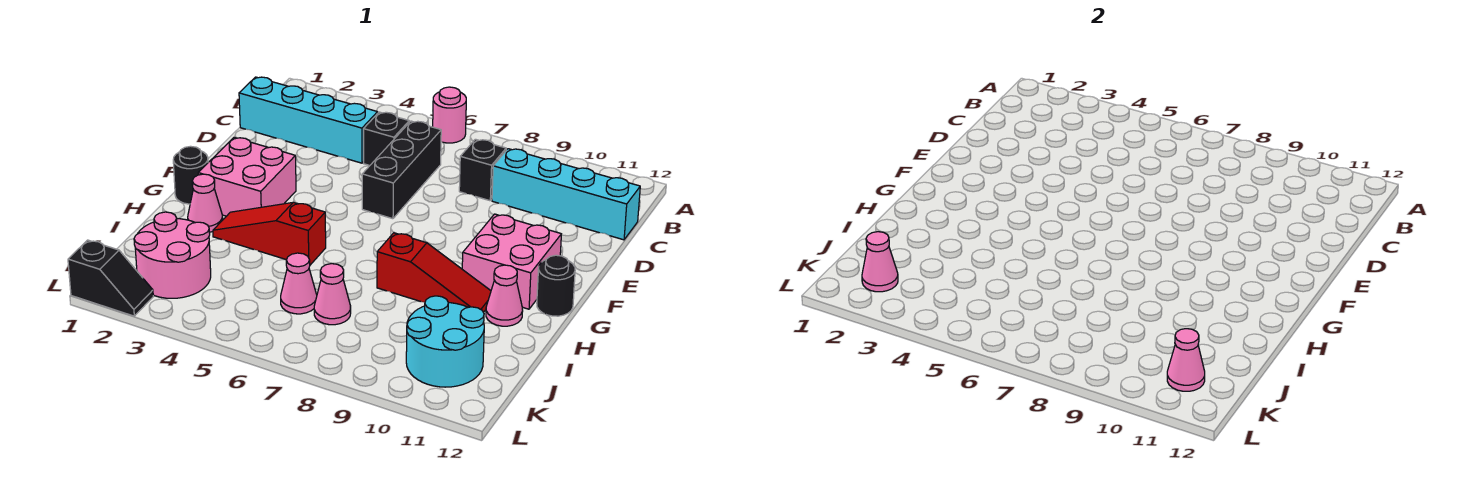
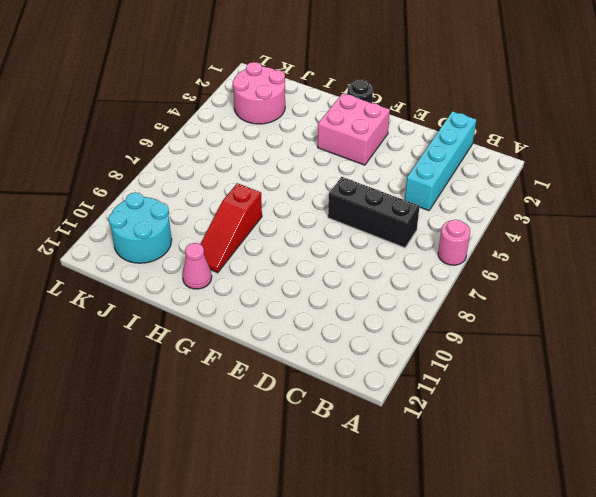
none -> black 1x1 brick [364,112,409,166]
none -> black 1x1 brick [459,139,506,201]
none -> cyan 1x4 brick [492,149,640,240]

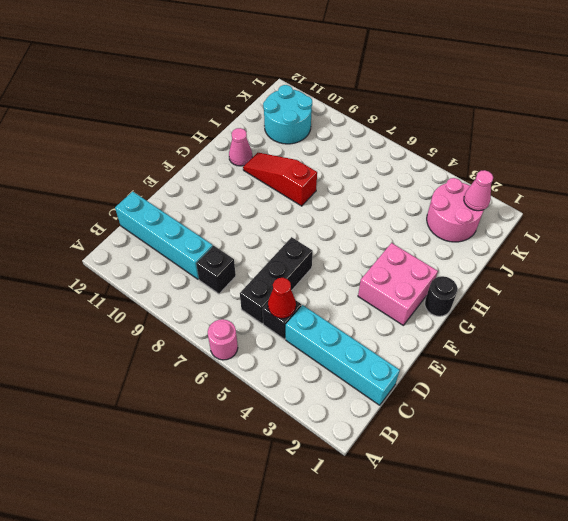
red 1x1 cone [268,278,296,319] -> none
none -> pink 2x2 brick [462,214,561,309]
none -> black 1x1 round brick [537,255,575,316]
none -> pink 1x1 cone [188,174,223,232]

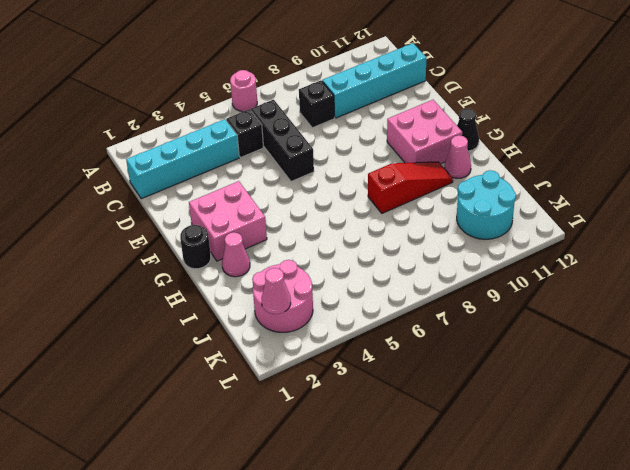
black 1x1 cone [457,109,479,151] -> black 1x1 round brick [537,255,575,316]
none -> red 1x3 slope [213,202,326,265]
none -> pink 1x1 cone [281,253,317,314]
none -> pink 1x1 cone [314,264,351,325]

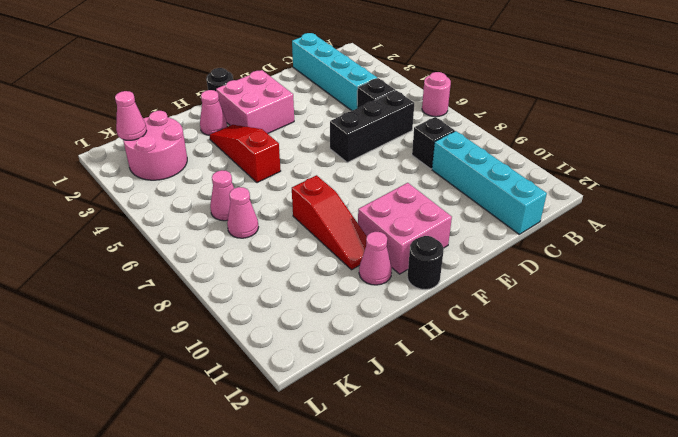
none -> cyan 2x2 round brick [406,296,484,387]
none -> black 1x2 slope [68,240,153,316]
none -> pink 1x1 cone [1167,329,1205,391]

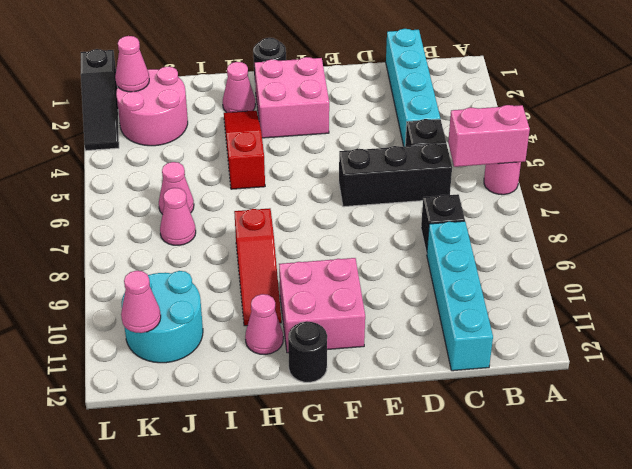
pink 1x2 brick [448,105,530,167] -> none
black 1x3 slope [81,49,119,151] -> black 1x2 slope [68,240,153,316]

